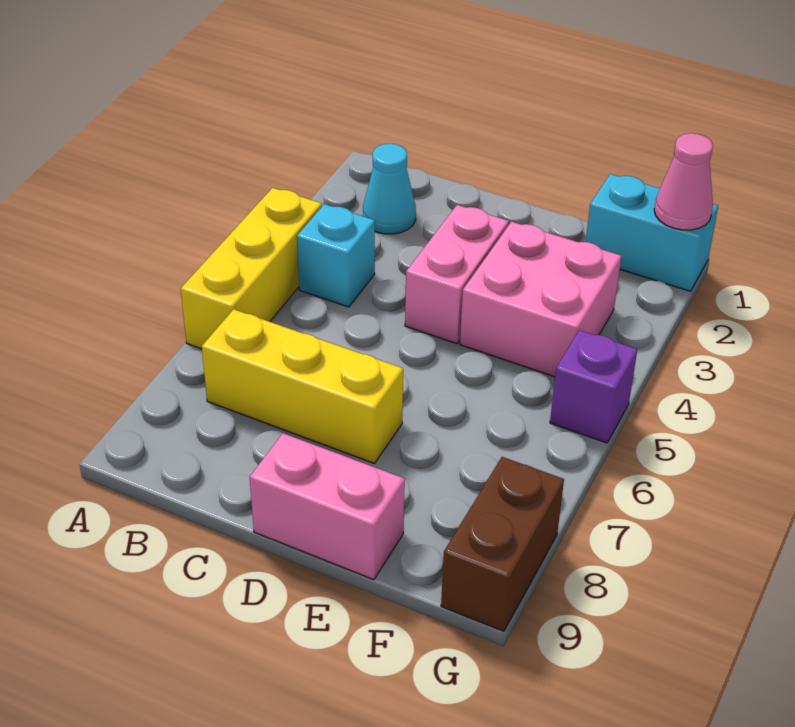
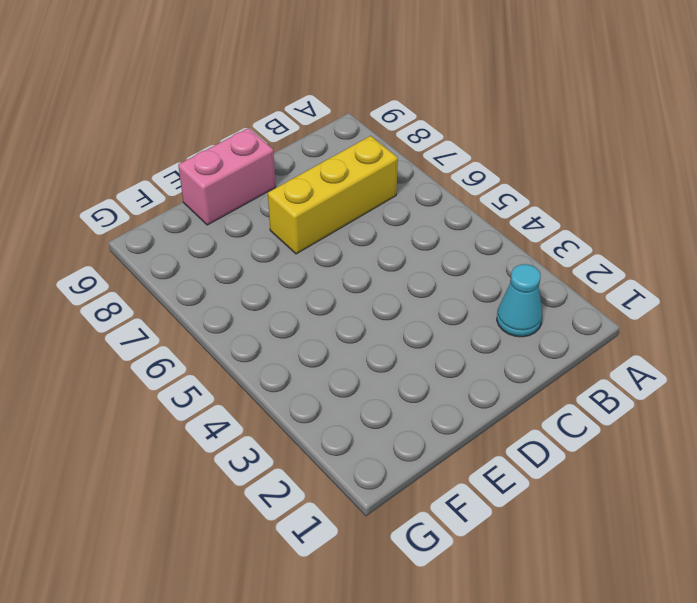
none -> yellow 1x3 brick [181,188,322,349]
none -> cyan 1x1 brick [297,204,375,307]

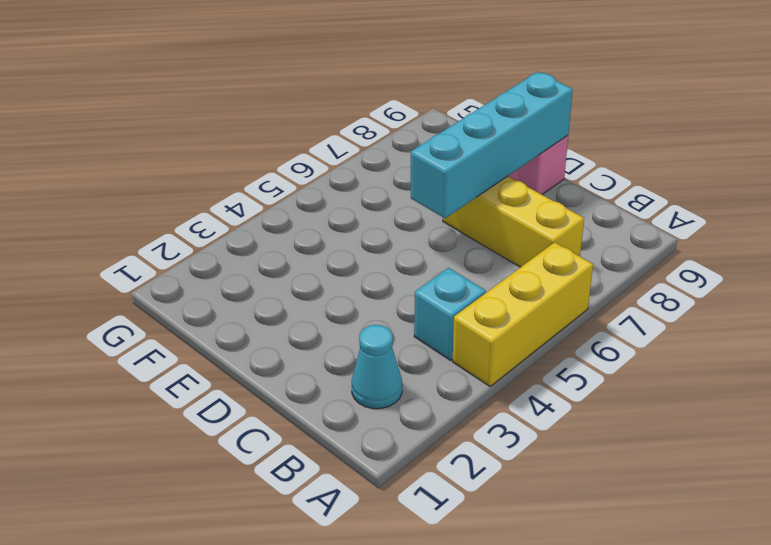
cyan 1x4 brick [411,72,573,218] -> none
none -> pink 1x2 brick [405,205,509,344]
none -> pink 2x2 brick [460,222,621,377]

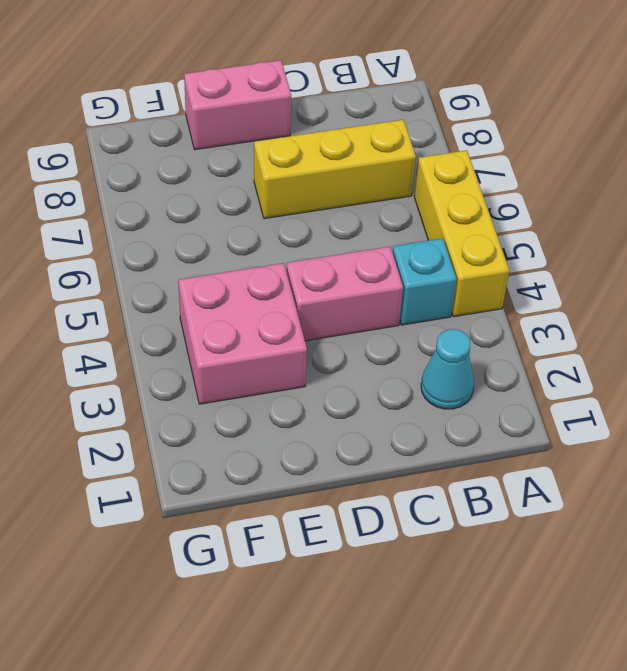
pink 1x2 brick [286,247,403,341] -> pink 1x2 brick turned to [405,205,509,344]
none -> cyan 1x2 brick [586,174,718,291]
none -> purple 1x1 brick [550,330,637,443]

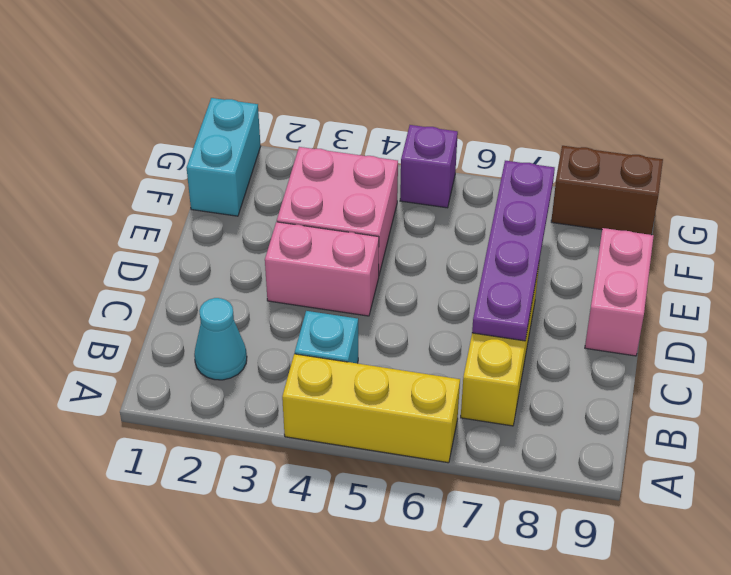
purple 1x4 plate [472,161,555,341] -> none
none -> pink 1x1 cone [654,133,713,230]

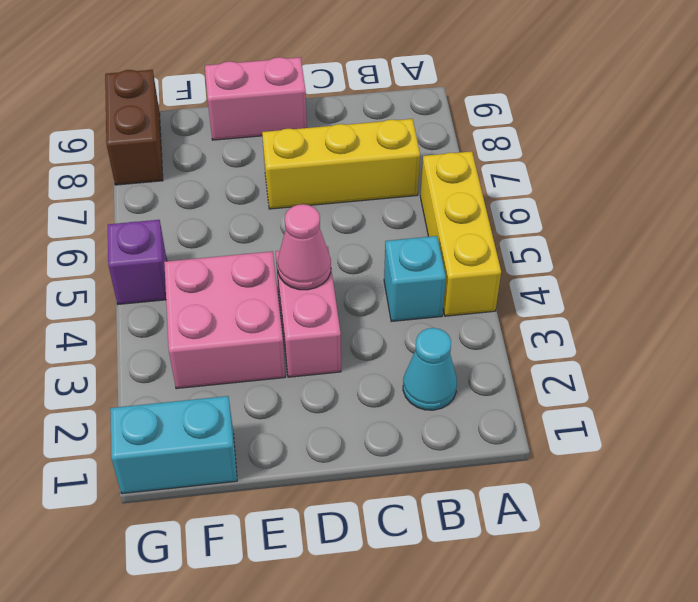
pink 1x1 cone [277,204,331,290] -> pink 1x1 cone moved to [654,133,713,230]

